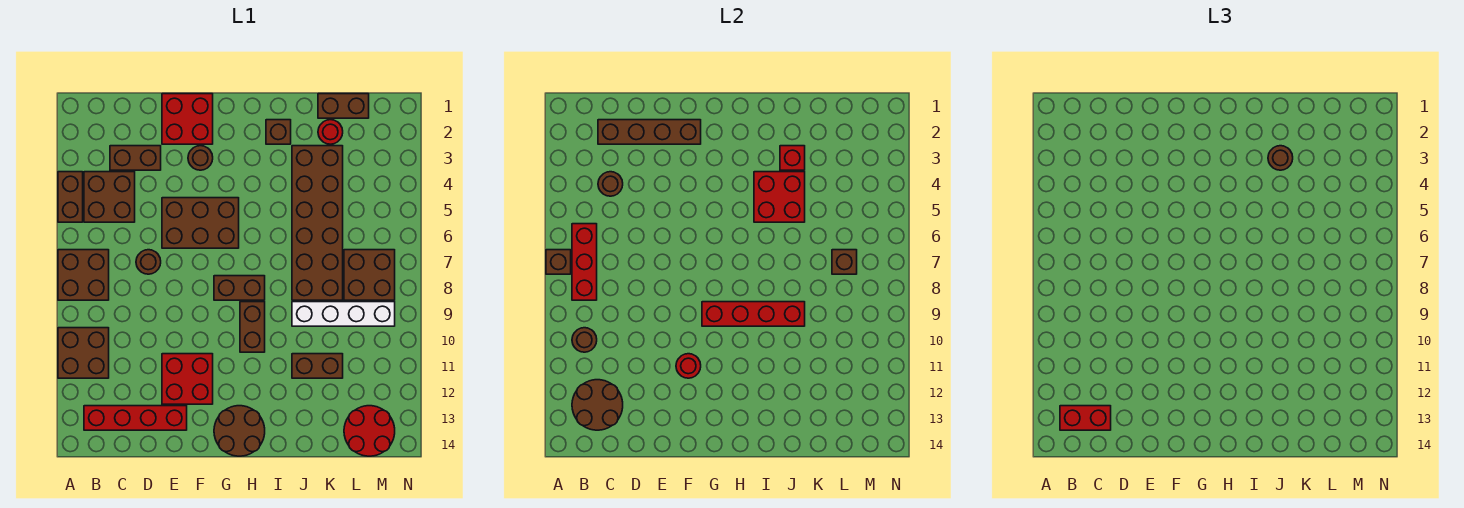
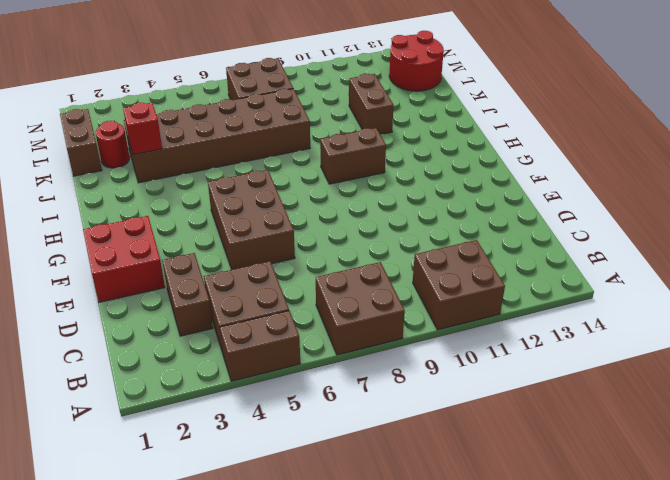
none -> red 1x4 brick [84,406,187,430]
none -> brown 1x1 round brick [136,250,161,274]
none -> red 2x2 brick [162,354,213,404]
none -> brown 1x1 round brick [188,146,213,170]

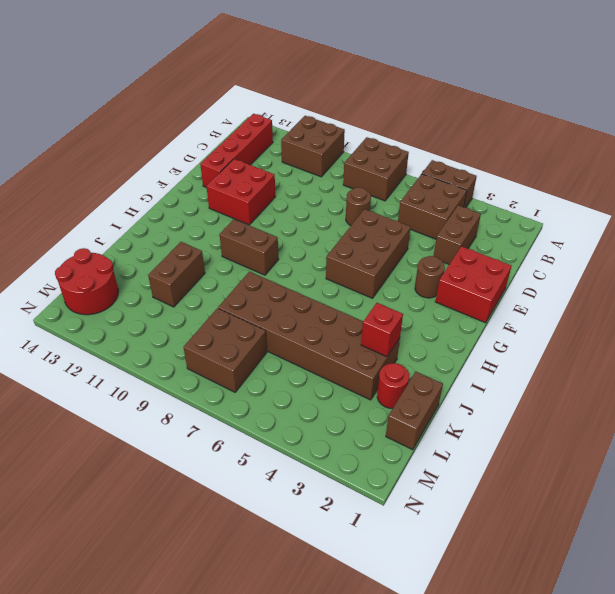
none -> brown 1x2 brick [214,276,265,300]
none -> brown 2x2 round brick [214,406,265,456]
none -> brown 1x1 brick [266,120,291,144]
none -> white 1x4 brick [292,302,395,326]

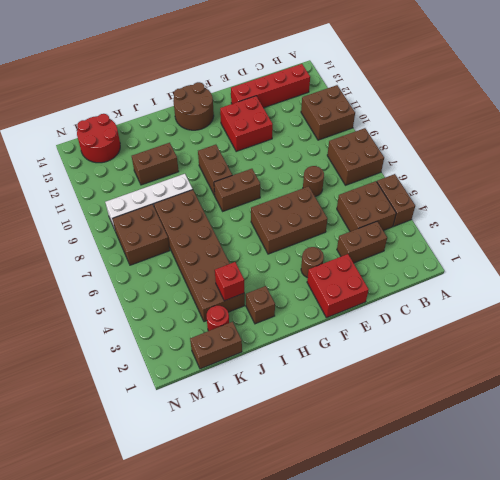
none -> brown 1x1 brick [546,250,571,274]
none -> red 1x3 brick [572,224,597,300]
none -> brown 1x1 round brick [572,328,597,352]
none -> brown 2x2 round brick [572,380,623,430]

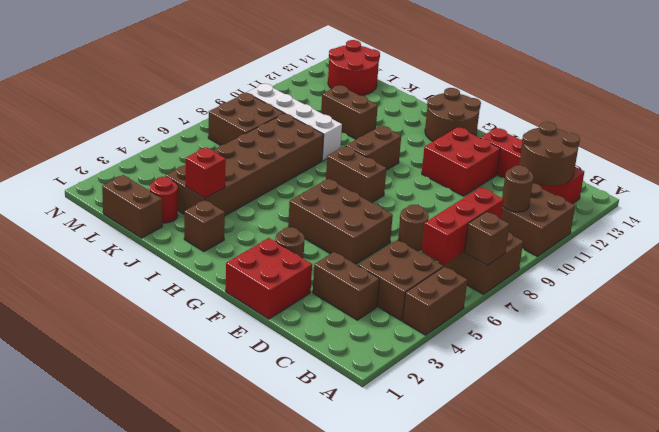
none -> brown 1x4 brick [598,120,701,144]
none -> brown 1x1 round brick [598,172,623,196]
none -> red 1x1 round brick [676,354,701,378]
none -> red 1x4 brick [702,302,805,326]

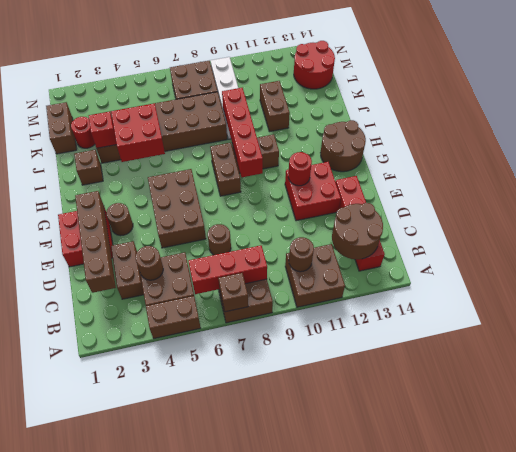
none -> brown 1x1 brick [832,250,857,274]
none -> red 1x2 brick [1060,406,1111,430]
none -> brown 1x1 round brick [1268,146,1293,170]

